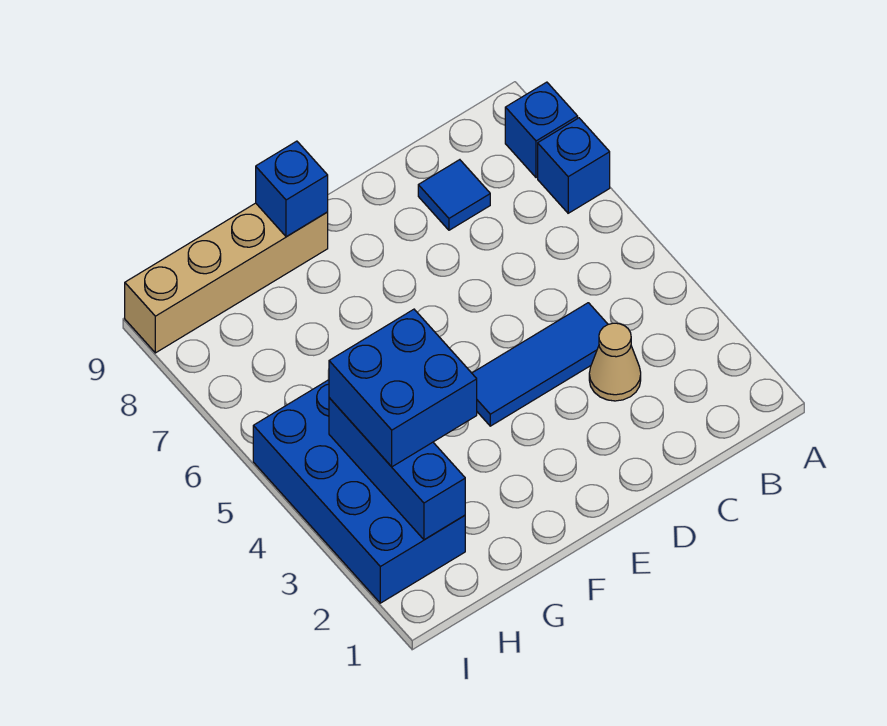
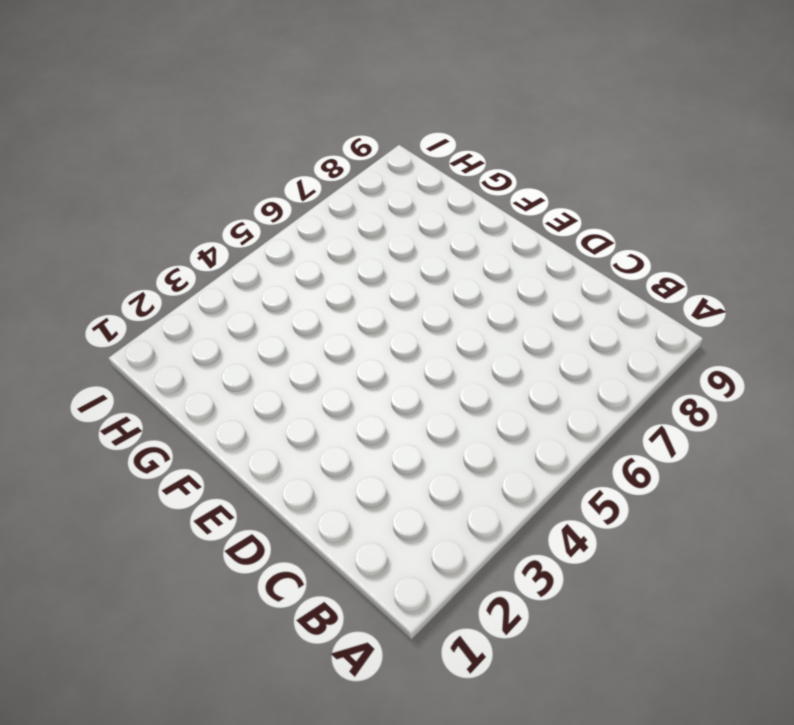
none -> blue 1x1 brick [538,118,610,213]
none -> blue 1x1 brick [505,82,578,178]

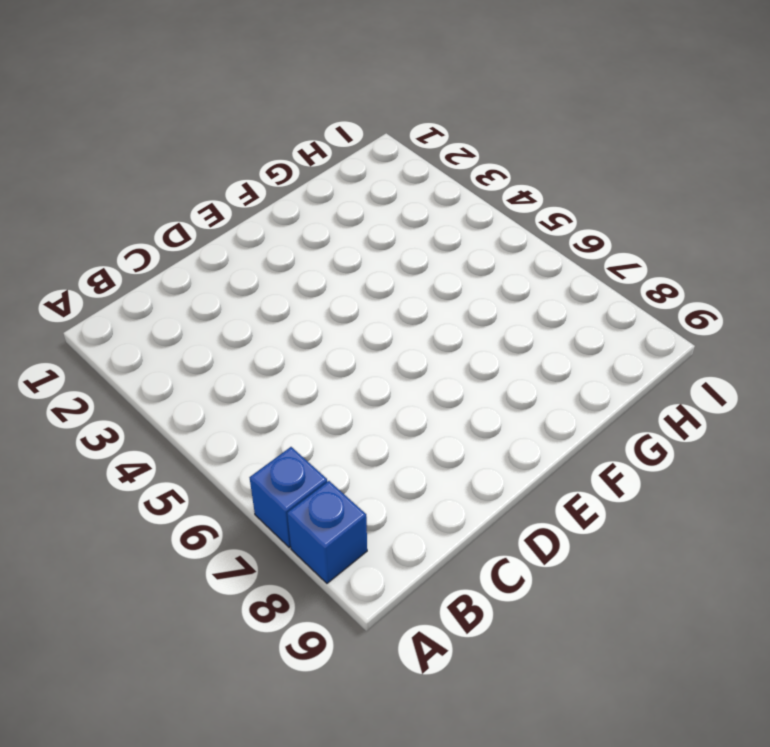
none -> tan 1x1 cone [589,323,641,401]
none -> blue 1x3 tile [472,303,608,426]

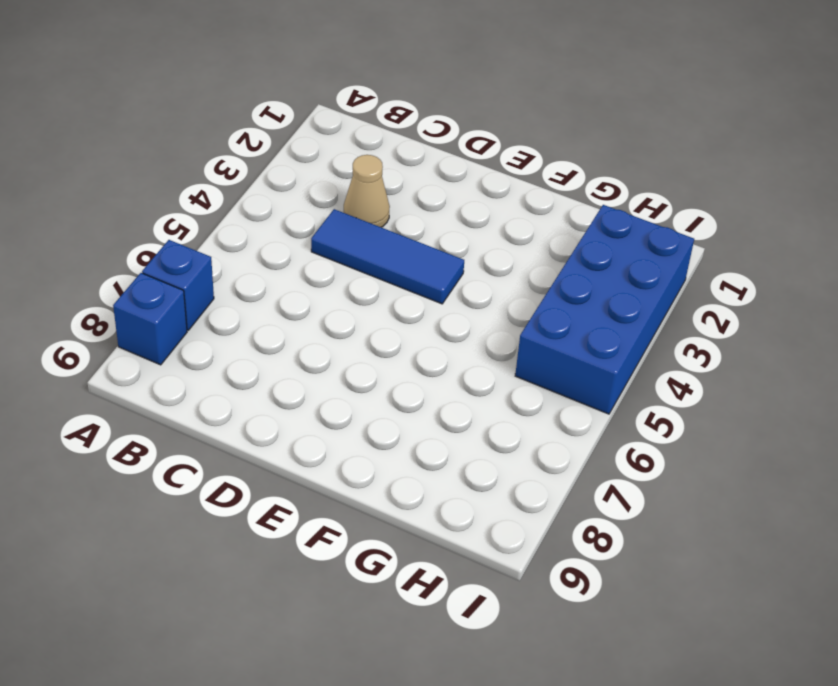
none -> blue 1x1 tile [418,160,490,230]
none -> tan 1x4 brick [125,203,328,353]

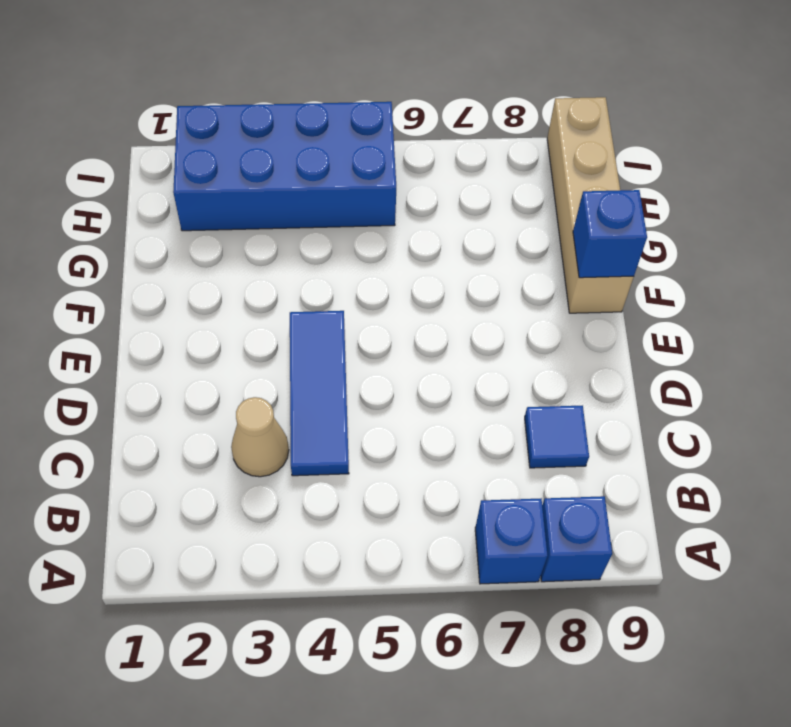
none -> blue 1x3 brick [329,398,465,540]
none -> blue 2x2 brick [329,309,477,467]

